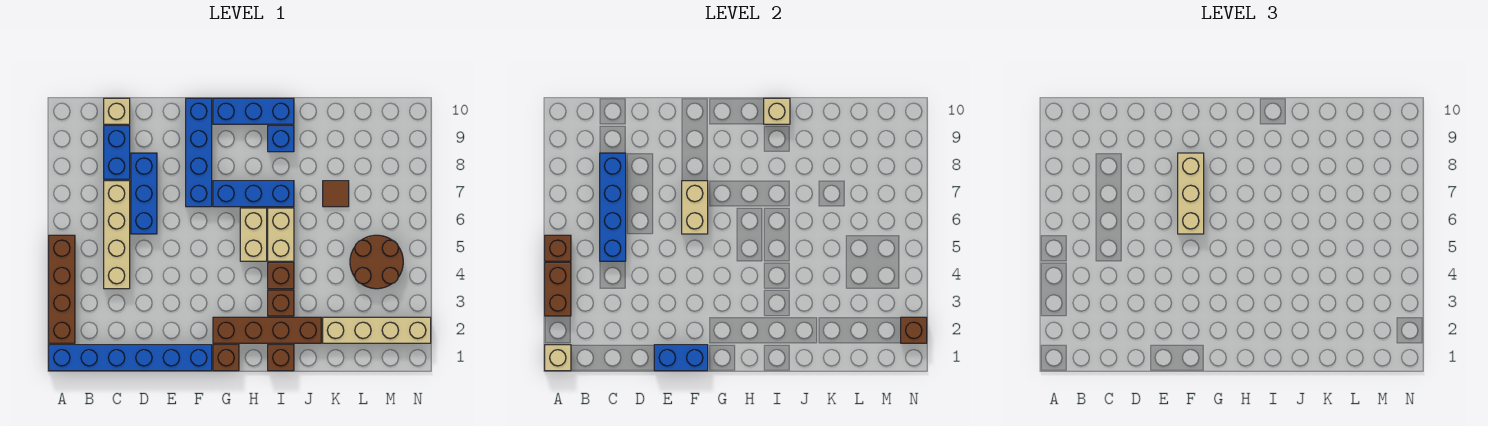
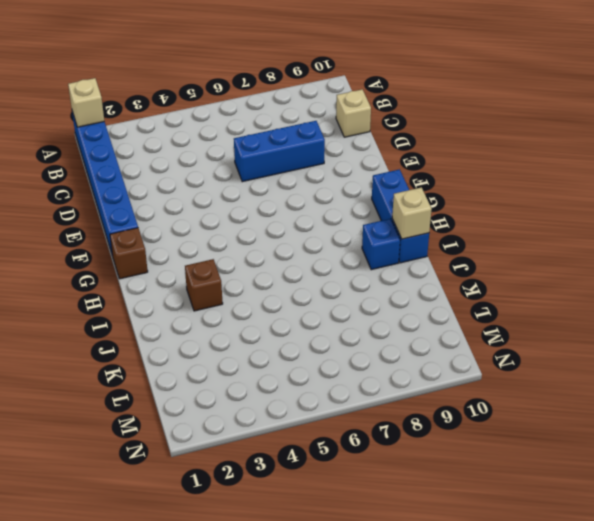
none -> brown 1x4 brick [49,235,75,343]
none -> tan 1x4 brick [104,181,130,289]
none -> blue 1x2 brick [104,126,130,179]

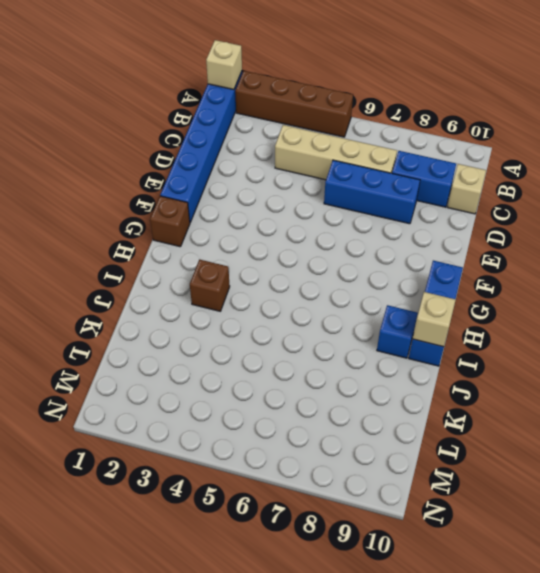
none -> blue 1x4 brick [186,98,212,207]
none -> brown 1x4 brick [213,317,321,343]
none -> blue 1x3 brick [213,181,294,207]

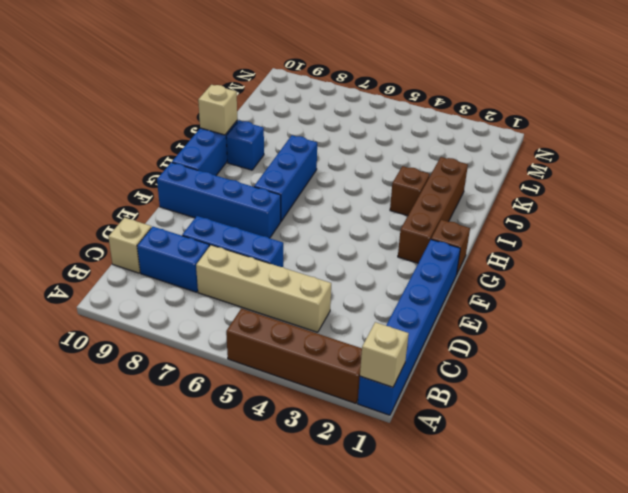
none -> tan 1x2 brick [240,208,267,261]
none -> brown 1x1 brick [268,345,294,371]
none -> brown 1x1 brick [268,263,294,289]

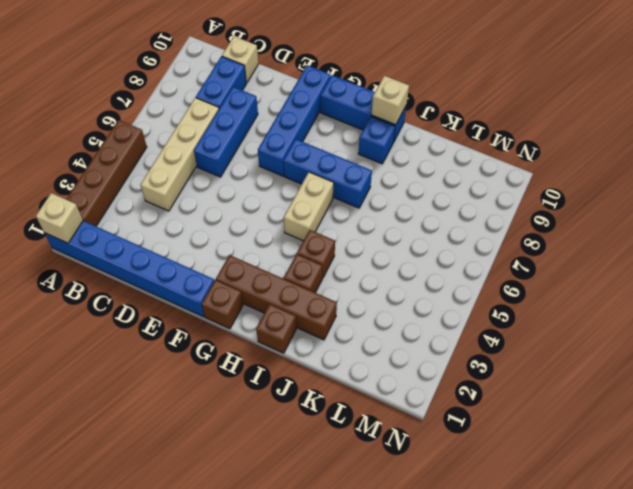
none -> tan 1x2 brick [268,208,294,261]
none -> tan 1x4 brick [323,317,431,343]
none -> brown 1x1 tile [323,181,349,207]

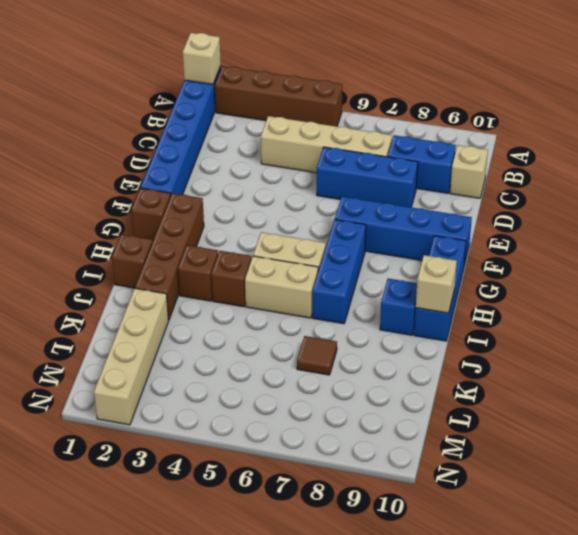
none -> brown 2x2 round brick [350,235,403,289]
none -> brown 1x2 brick [545,263,571,316]
none -> brown 1x1 brick [545,235,571,261]

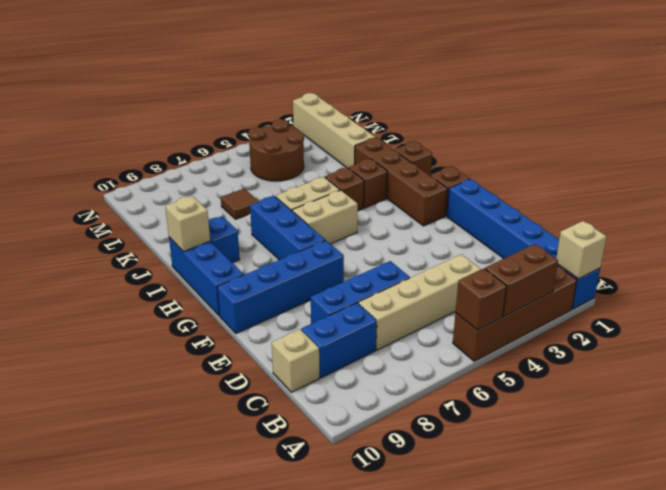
none -> blue 1x4 brick [600,153,626,261]
none -> blue 1x2 brick [654,345,708,371]
none -> tan 1x2 brick [682,181,708,234]

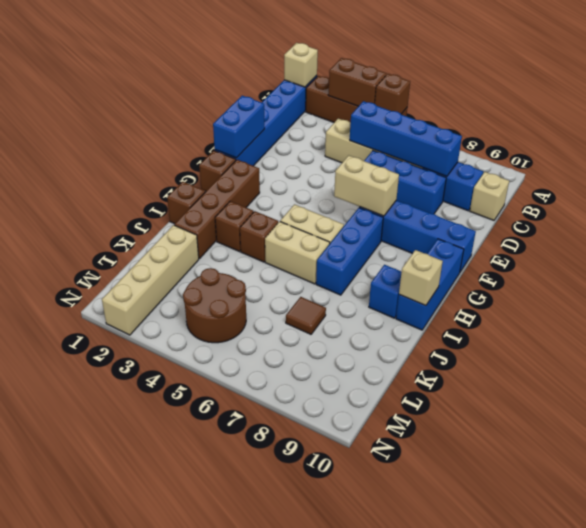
none -> brown 1x1 brick [901,317,927,343]
none -> tan 1x3 brick [1178,153,1204,234]

